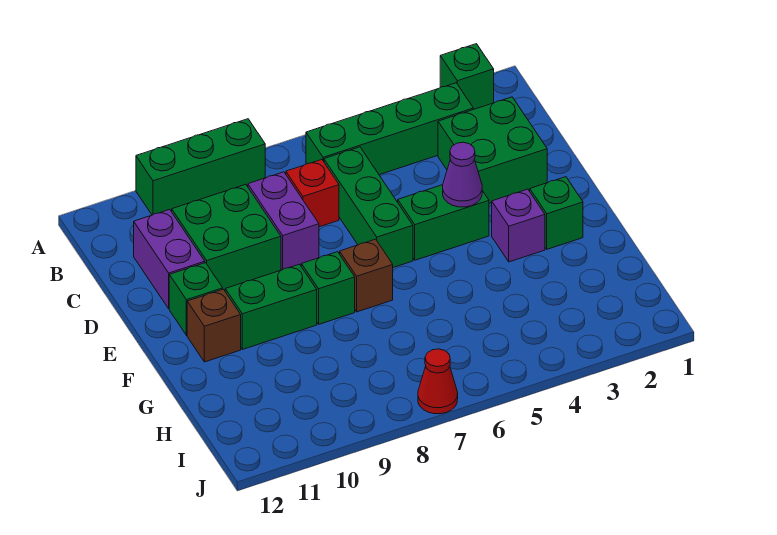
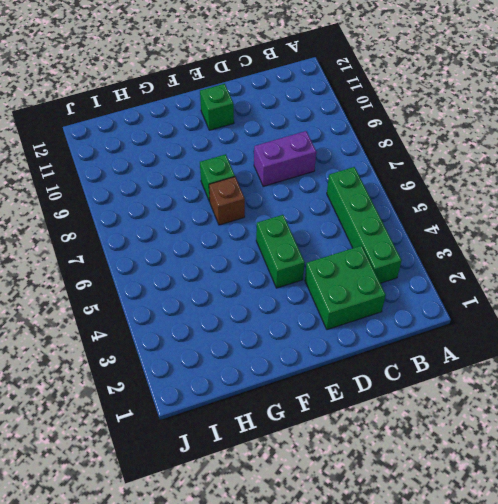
none -> green 1x1 brick [440,44,494,109]
none -> green 1x3 brick [136,119,265,215]
none -> green 1x3 brick [324,147,413,267]

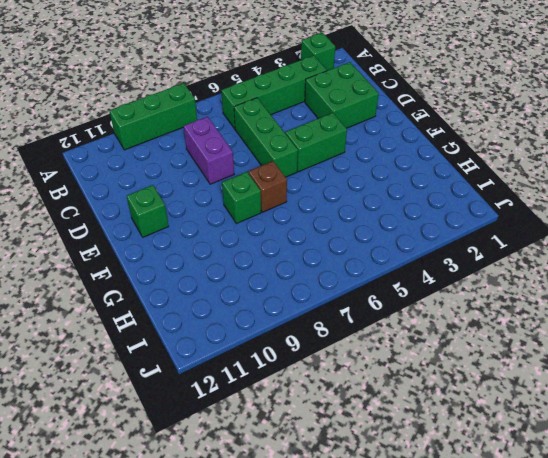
none -> red 1x1 brick [286,160,339,227]
none -> green 2x2 brick [172,185,281,290]
none -> purple 1x2 brick [134,209,205,308]

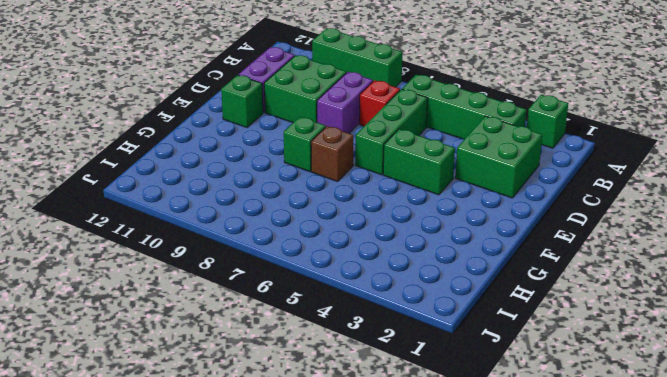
none -> green 1x1 brick [530,177,583,249]
none -> purple 1x1 brick [492,189,545,262]
none -> green 1x2 brick [225,264,317,349]

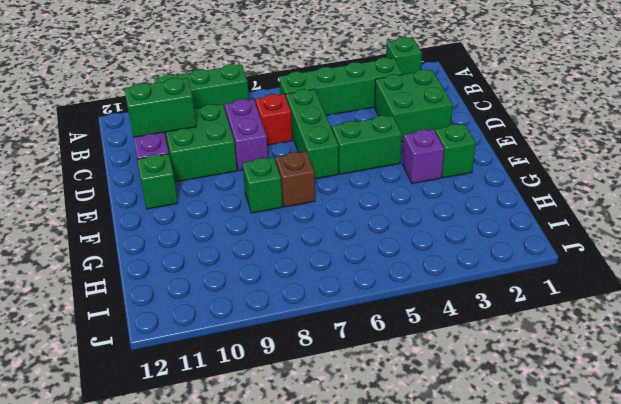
green 1x2 brick [124,78,196,137] -> green 1x2 brick moved to [225,264,317,349]
none -> brown 1x1 brick [187,289,241,362]
none -> red 1x1 cone [418,349,458,414]
none -> purple 1x1 cone [443,142,482,207]

